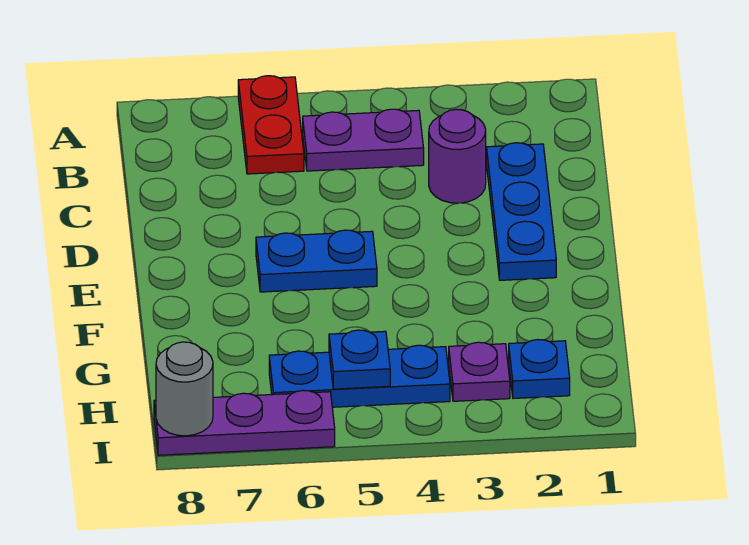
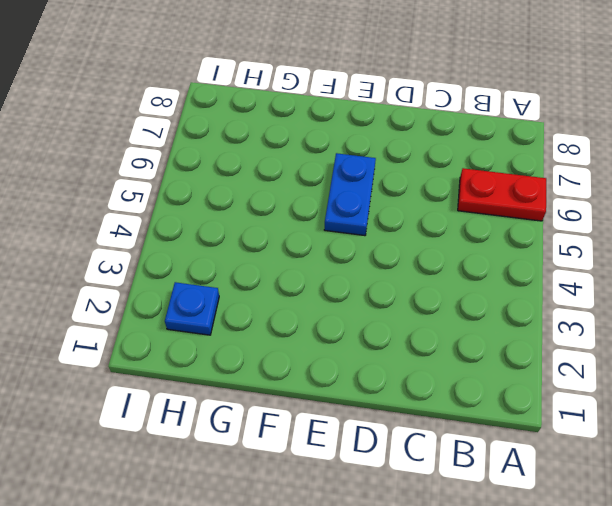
none -> purple 1x2 plate [303,109,424,171]
none -> blue 1x3 plate [486,143,556,280]

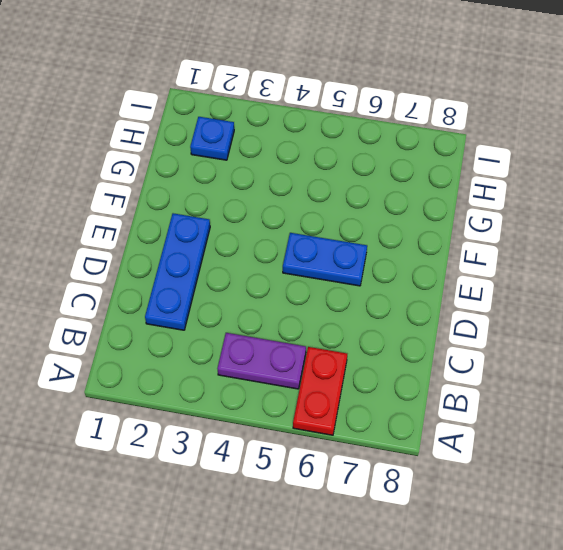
none -> purple 1x1 round brick [429,109,486,203]
none -> purple 1x1 plate [449,342,510,401]

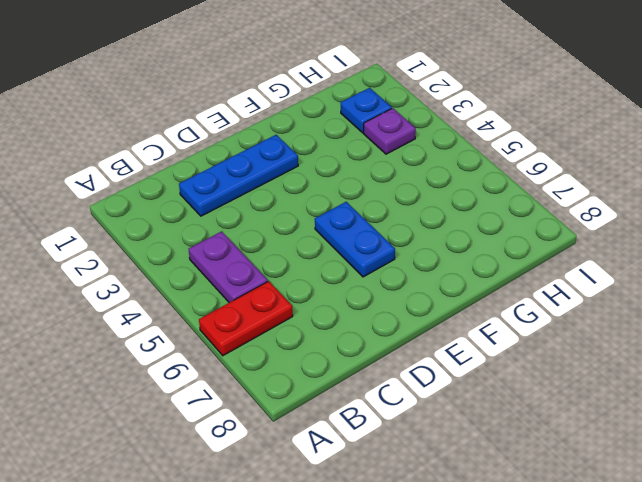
none -> purple 1x1 round brick [429,109,486,203]
none -> blue 1x3 plate [269,345,450,407]

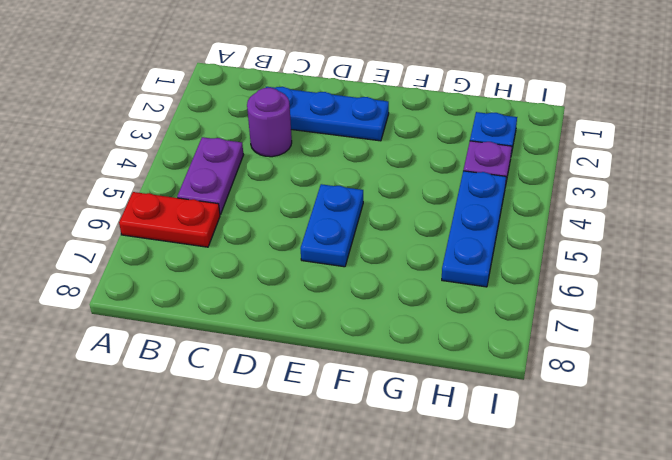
none -> purple 1x3 plate [154,390,335,455]
none -> blue 1x1 plate [329,330,390,389]

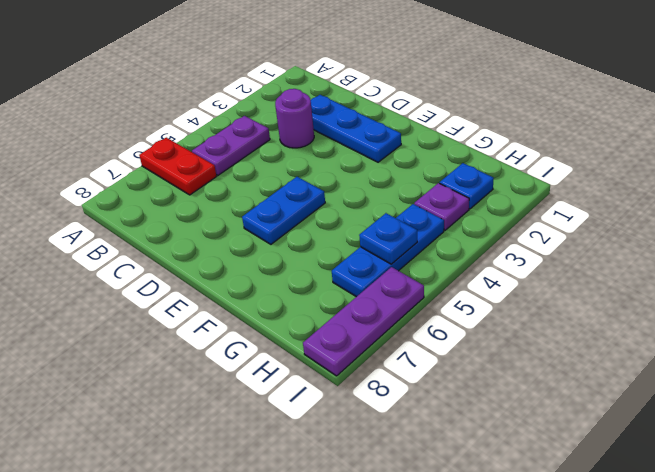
none -> grey 1x1 round brick [156,342,213,436]

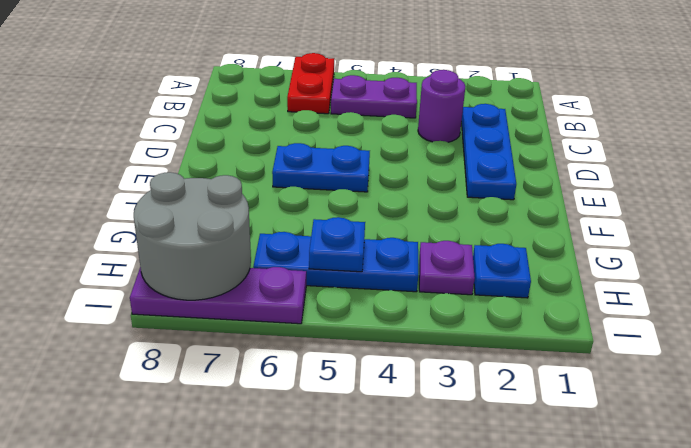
grey 2x2 round brick [134,172,251,300] -> grey 1x1 round brick [156,342,213,436]

